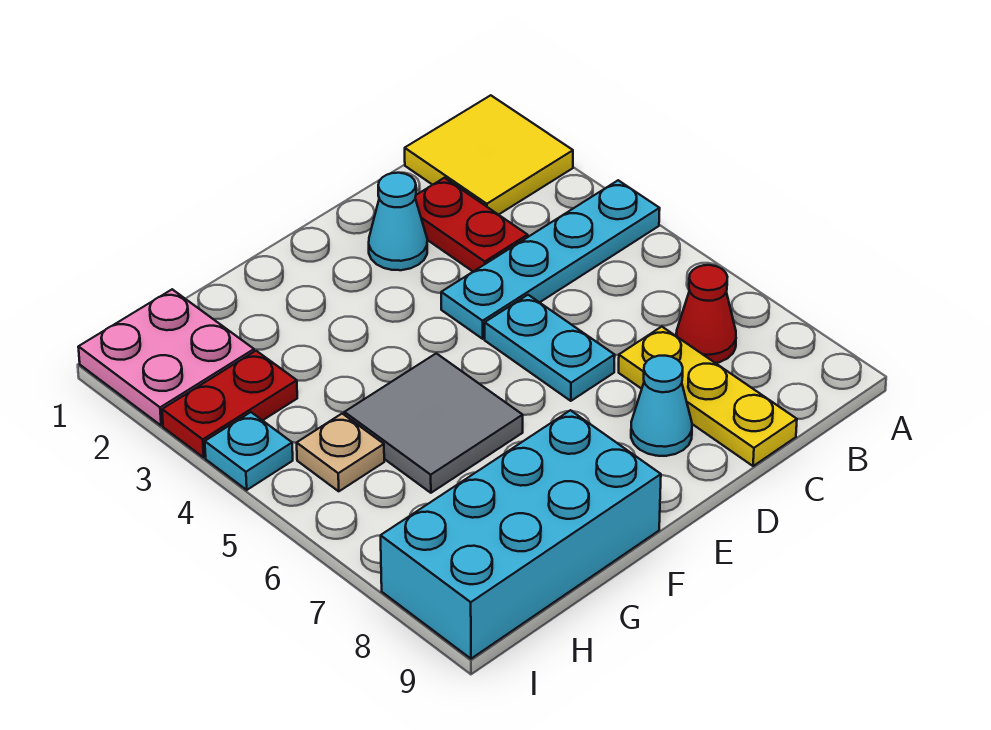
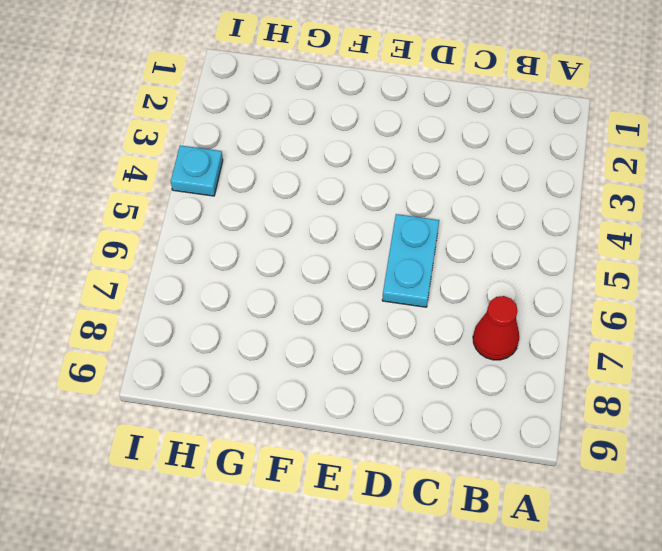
none -> yellow 2x2 tile [405,95,573,215]
none -> cyan 1x4 plate [441,180,660,339]
none -> red 1x2 plate [415,178,528,272]

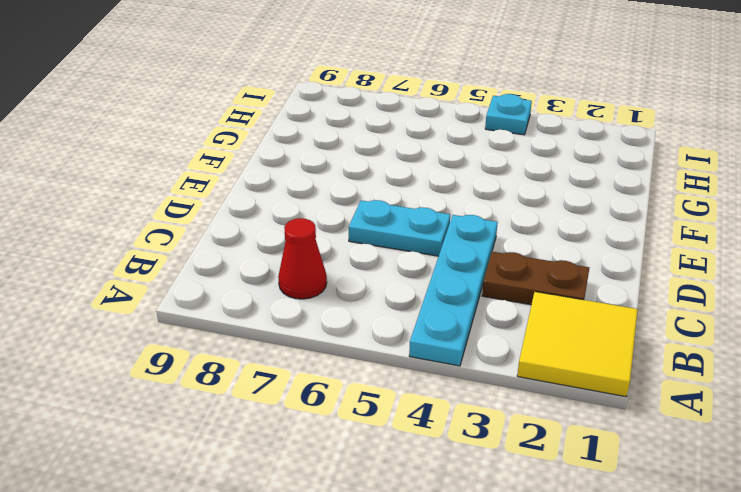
brown 1x2 plate [482,252,589,305] -> red 1x2 plate [415,178,528,272]
none -> yellow 1x3 plate [619,327,797,466]
none -> cyan 1x1 cone [369,173,427,270]
none -> cyan 1x1 cone [631,356,692,456]

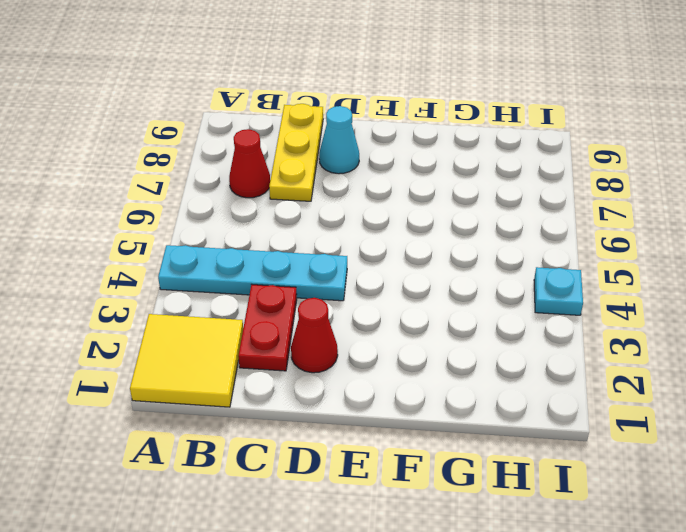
red 1x1 cone [291,298,338,373] -> cyan 1x1 cone [369,173,427,270]
none -> cyan 1x2 plate [485,295,615,401]
none -> grey 2x2 tile [344,353,523,493]
none -> cyan 2x4 brick [381,410,661,659]

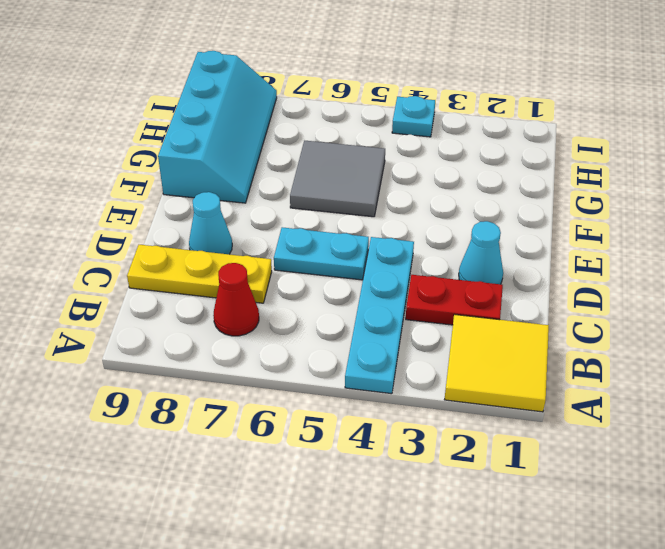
cyan 2x4 slope [158,51,277,203] -> cyan 2x4 brick [381,410,661,659]
none -> pink 2x2 plate [78,289,254,426]
none -> red 1x2 plate [162,351,297,457]
none -> tan 1x1 plate [297,414,384,491]

